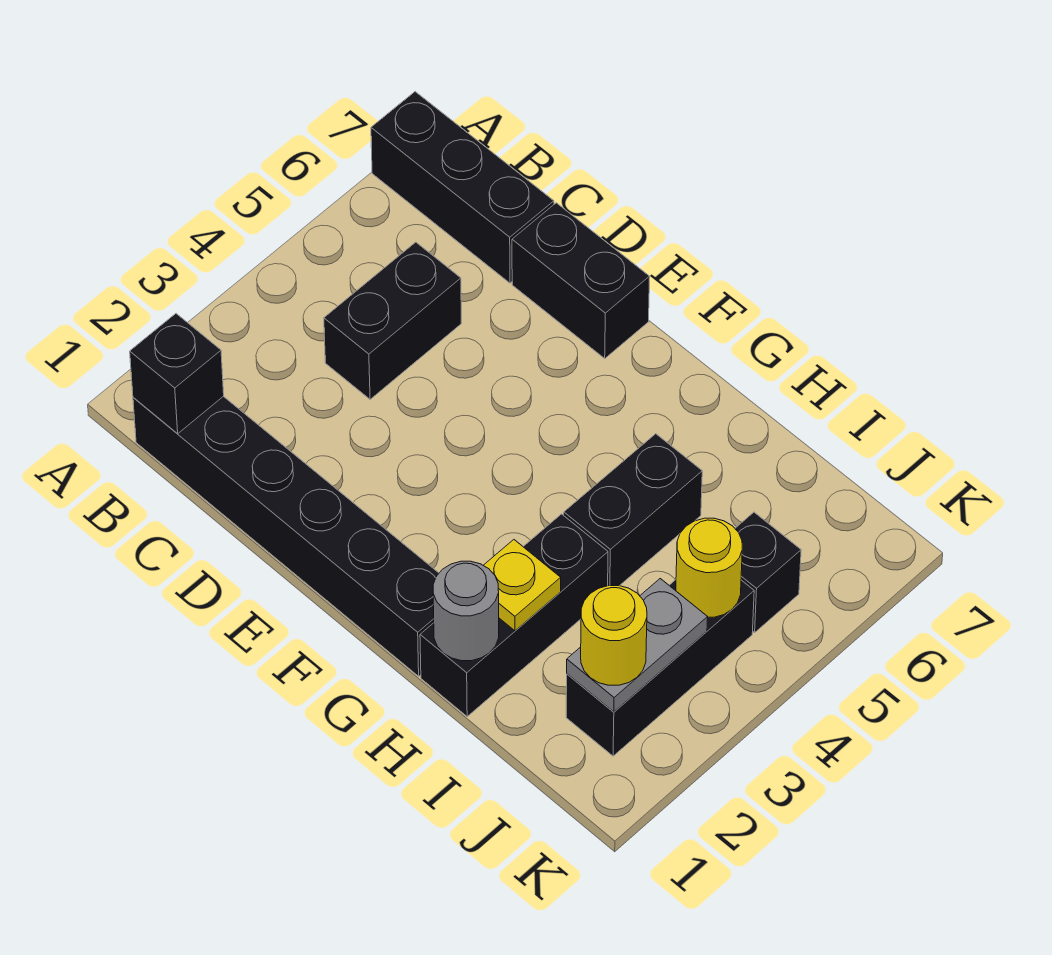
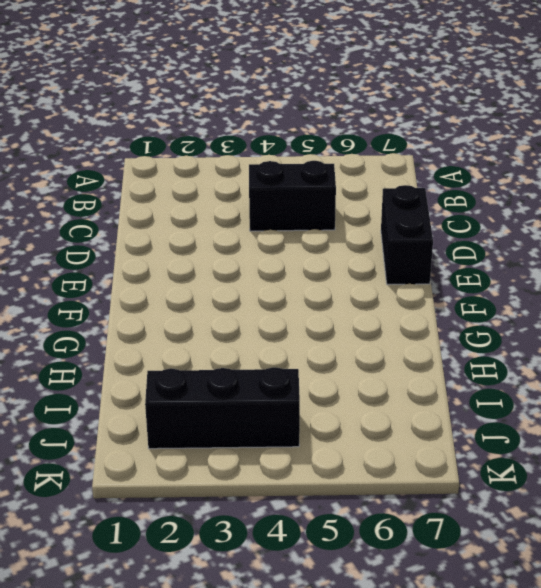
none -> black 1x3 brick [371,92,554,283]
none -> black 1x6 brick [133,396,439,676]
none -> black 1x3 brick [420,514,608,716]

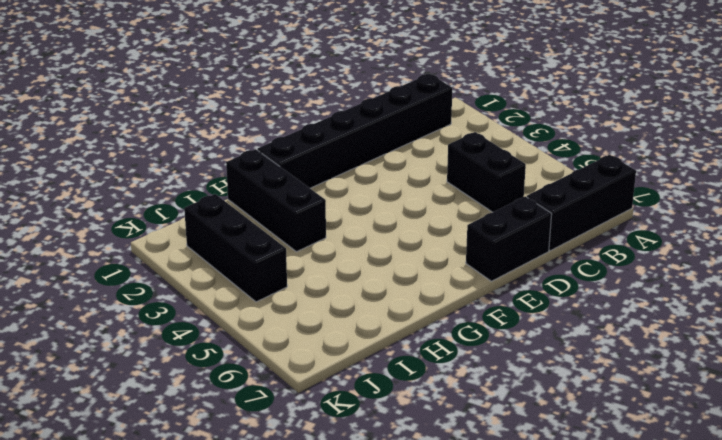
none -> black 1x2 brick [564,434,702,586]
none -> black 1x1 brick [735,512,801,632]
none -> black 1x1 brick [130,314,224,434]

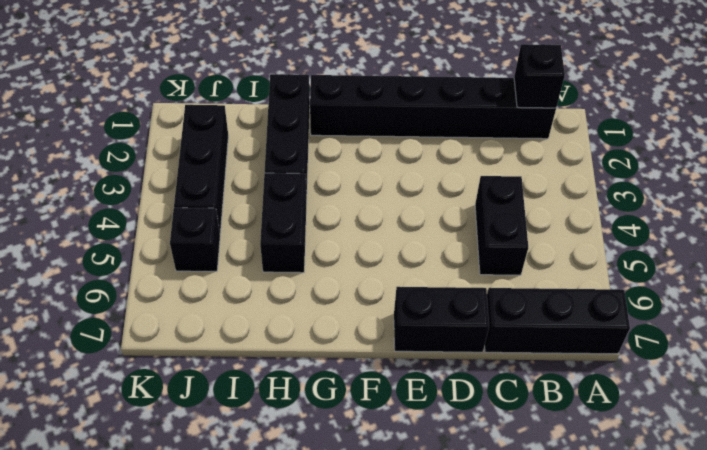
none -> grey 1x1 round brick [433,561,499,661]
none -> yellow 1x1 plate [483,540,561,631]
none -> grey 1x2 plate [567,579,708,712]

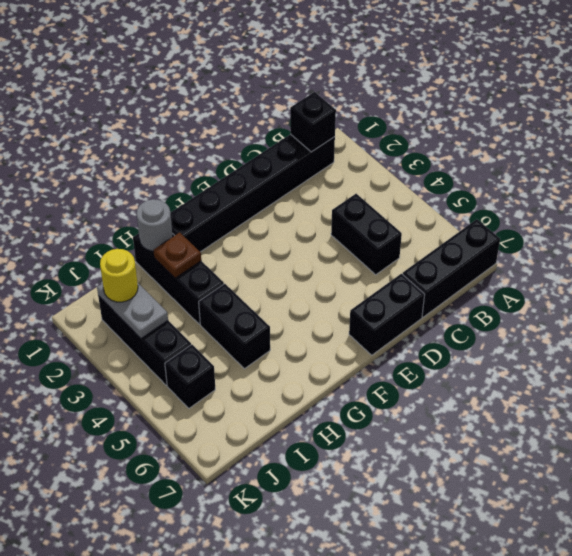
brown 1x1 plate [154,232,201,278] -> yellow 1x1 plate [483,540,561,631]
none -> yellow 1x1 round brick [676,518,742,617]

